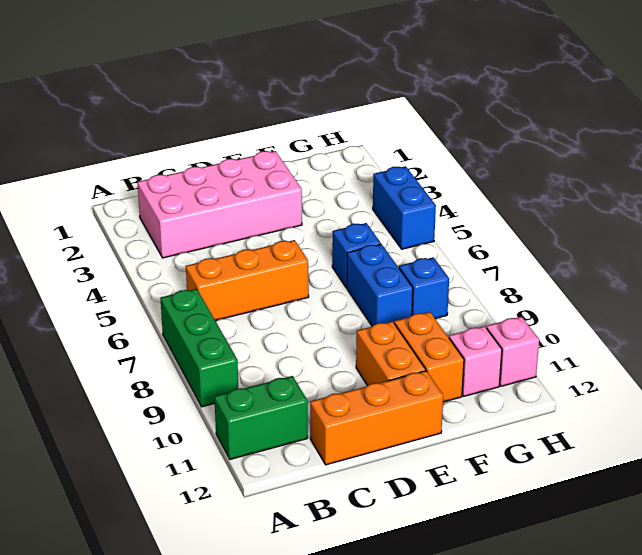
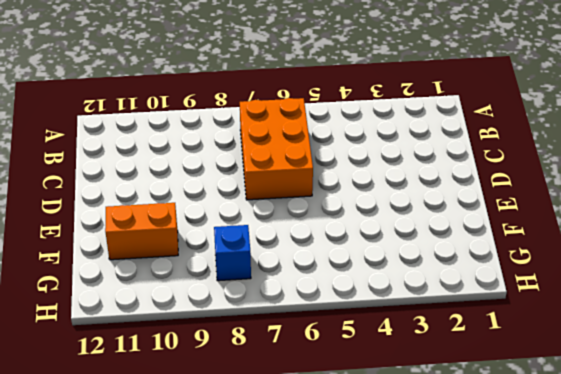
orange 2x3 brick [240,98,313,200] -> orange 1x3 brick [186,240,309,321]
none -> green 1x3 brick [161,289,238,407]
none -> green 1x2 brick [214,376,308,459]
none -> pink 2x4 brick [137,151,302,258]

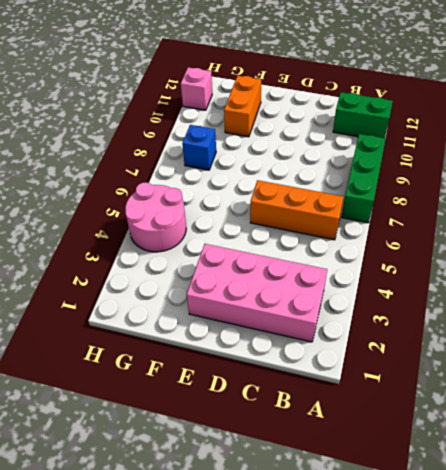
pink 2x2 round brick [125,183,186,252] -> blue 1x2 brick [373,166,436,249]
none -> orange 1x3 brick [310,371,443,465]
none -> orange 1x2 brick [356,321,426,386]
none -> blue 1x1 brick [332,223,381,288]

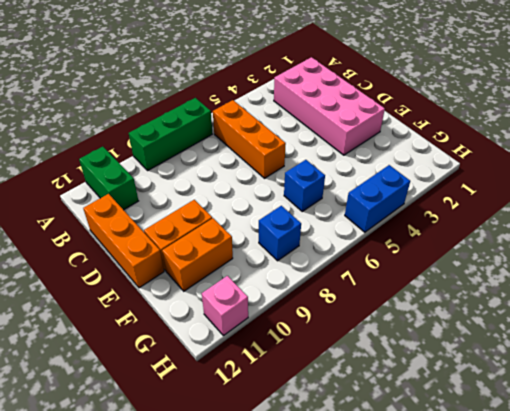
none -> blue 1x2 brick [347,244,413,326]
none -> pink 1x1 brick [449,326,502,396]

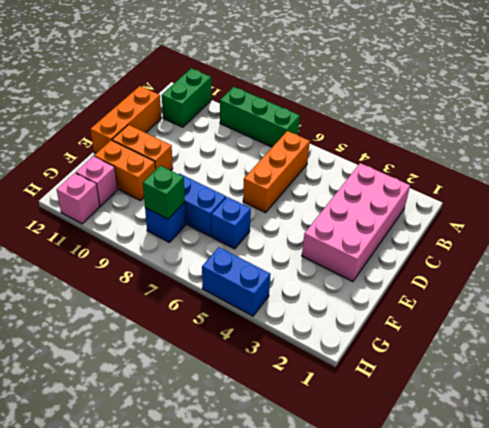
green 1x1 brick [143,166,185,219] -> none

